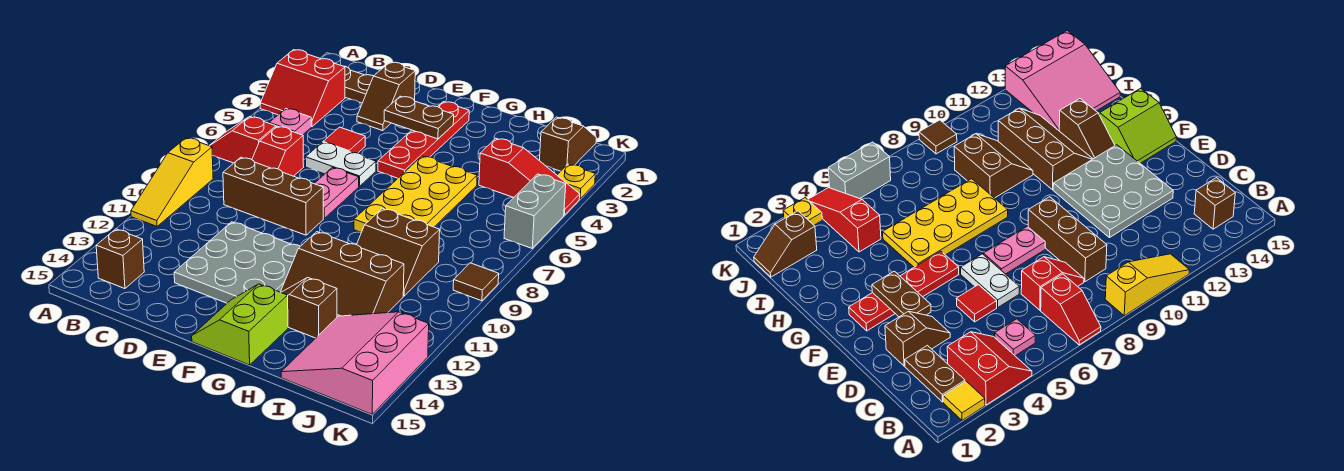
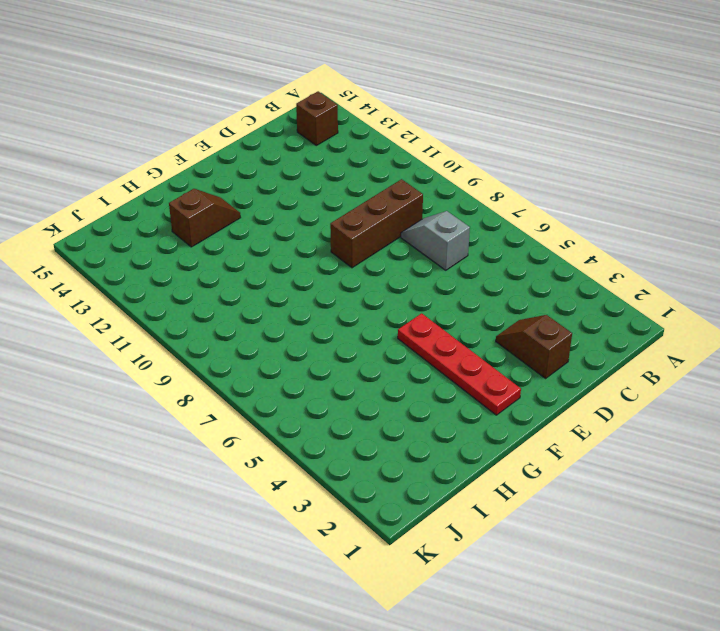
grey 1x2 slope [401,211,470,270] -> red 1x2 slope [252,126,304,176]
none -> yellow 1x1 tile [943,381,985,420]
none -> red 2x2 slope [260,50,345,127]
none -> red 1x2 slope [209,117,276,163]

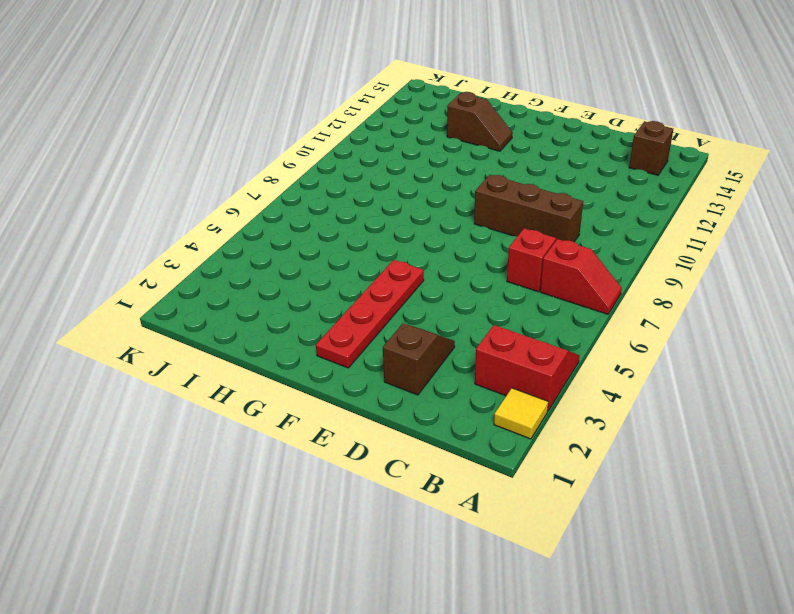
none -> yellow 1x3 slope [131,138,213,226]
none -> brown 1x2 plate [344,66,373,103]
none -> pink 1x1 plate [269,109,311,135]

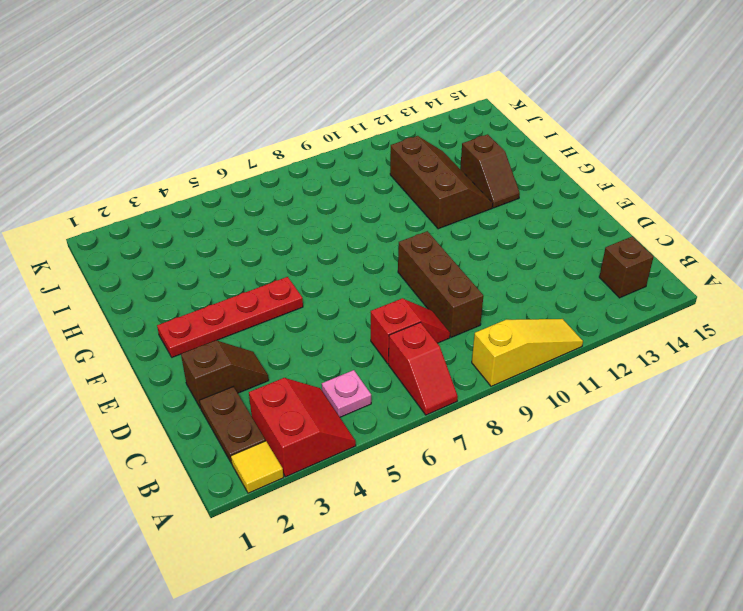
none -> red 1x1 tile [323,127,365,153]
none -> white 1x2 plate [306,142,376,186]
none -> grey 3x3 plate [174,222,300,303]

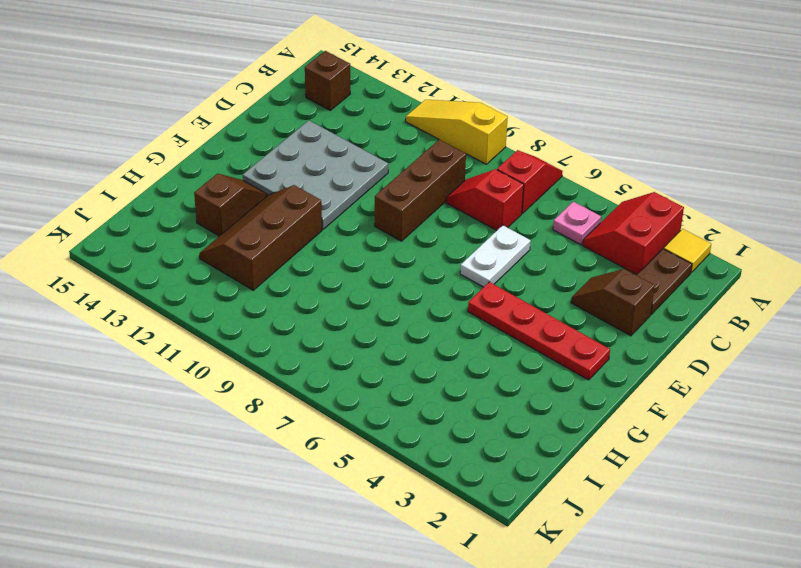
none -> red 1x1 tile [323,127,365,153]
none -> pink 1x2 plate [314,167,359,219]
none -> lime 2x2 slope [192,284,288,365]

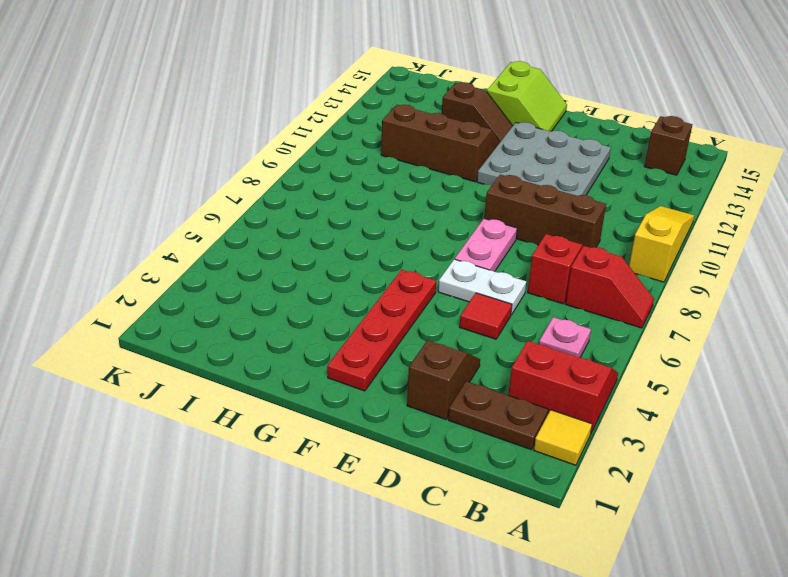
none -> yellow 2x4 plate [354,156,477,232]
none -> brown 2x2 slope [357,209,440,296]
none -> red 1x3 slope [479,139,580,215]

